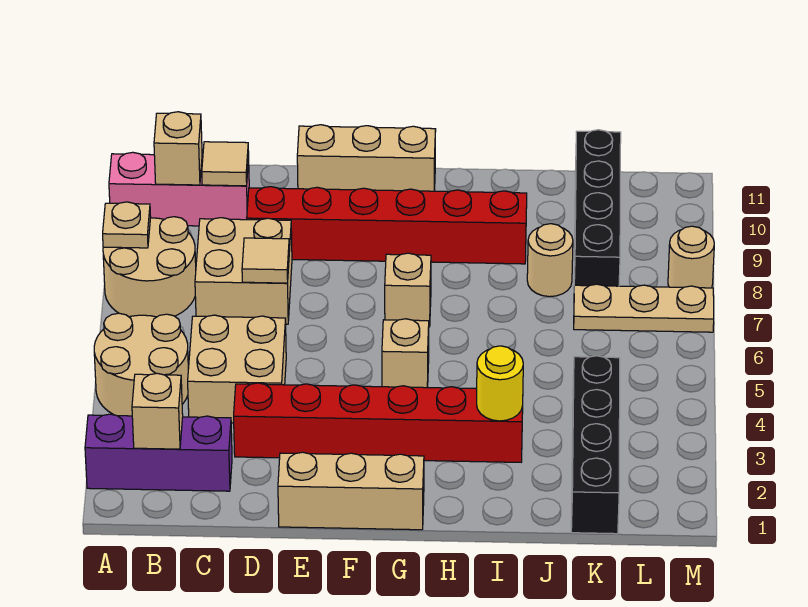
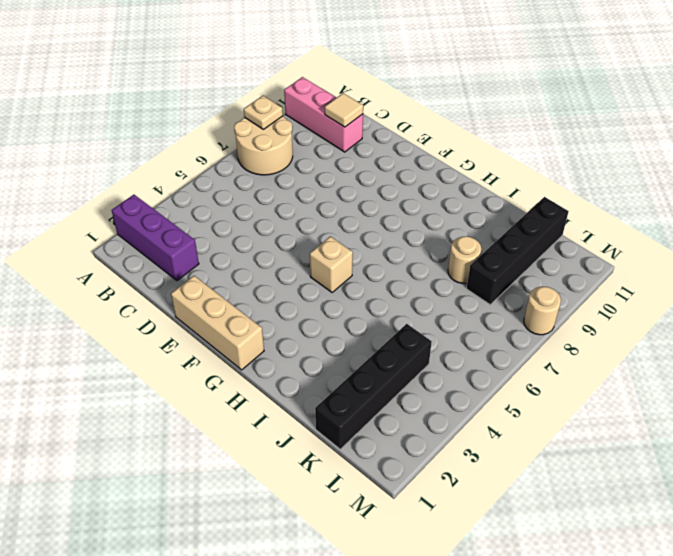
none -> tan 2x2 round brick [94,313,188,416]
none -> tan 2x2 brick [188,315,286,423]
none -> tan 2x2 brick [195,218,292,324]

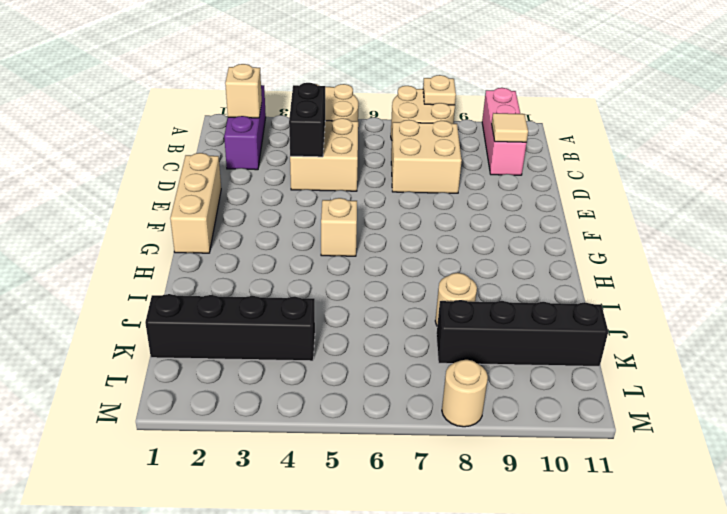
black 1x2 brick [289,83,325,157] -> none
none -> red 1x6 brick [234,383,523,462]
none -> red 1x6 brick [247,187,527,264]
none -> tan 1x3 brick [297,125,436,191]

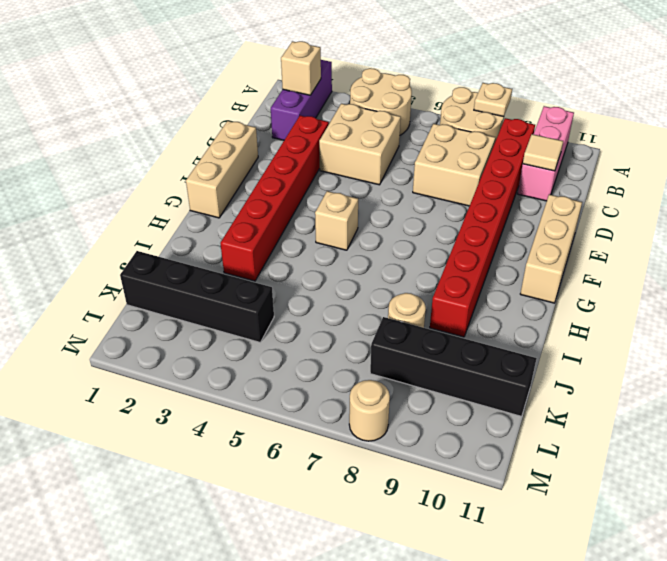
red 1x8 brick [430,118,535,337] -> red 1x6 brick [247,187,527,264]
none -> tan 1x1 brick [385,253,431,327]
none -> tan 1x3 plate [574,284,714,332]
none -> tan 1x1 brick [154,112,202,185]

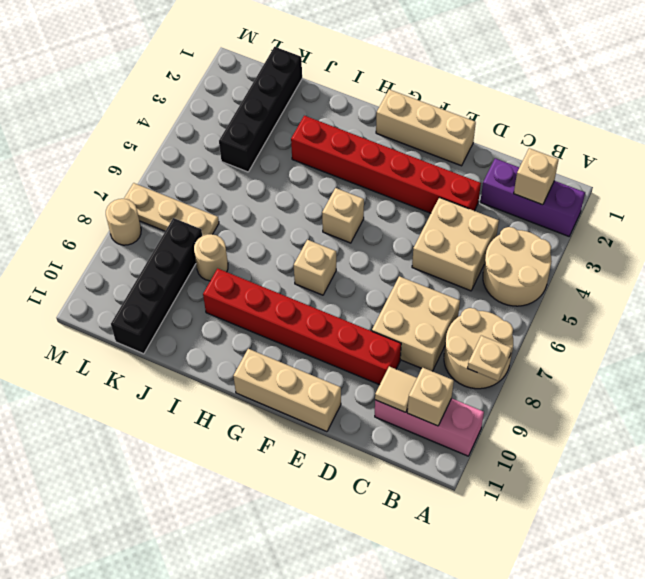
none -> tan 1x1 tile [242,238,289,283]
none -> yellow 1x1 round brick [477,346,523,421]

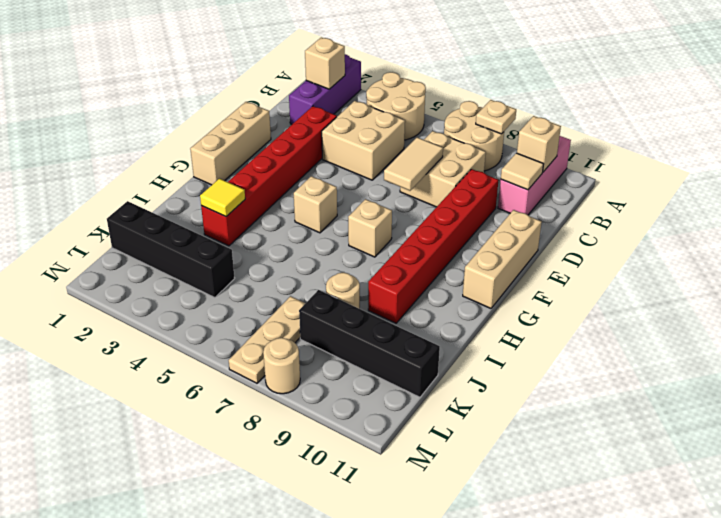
tan 1x2 tile [384,137,443,191] -> tan 1x1 tile [242,238,289,283]
yellow 1x1 tile [200,179,245,217] -> yellow 1x1 round brick [477,346,523,421]

